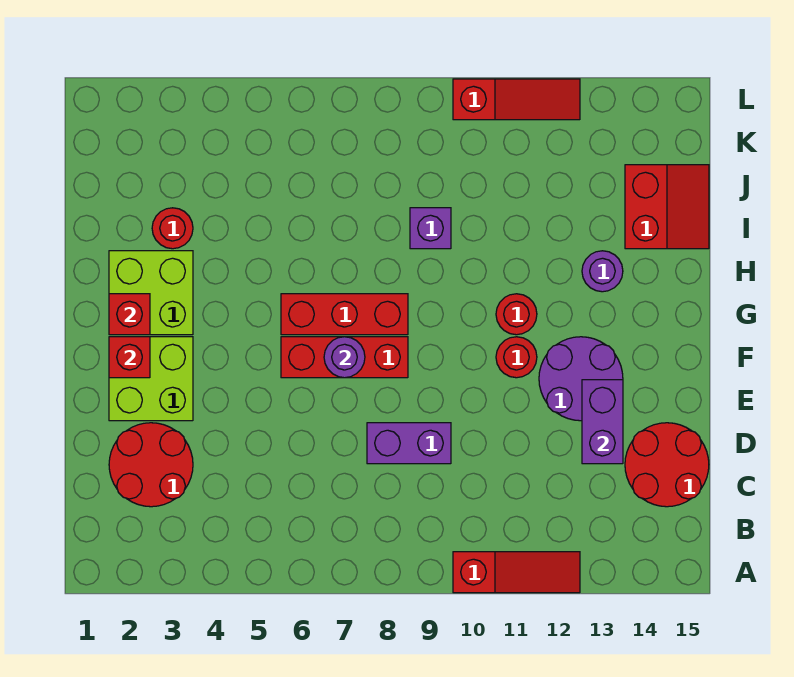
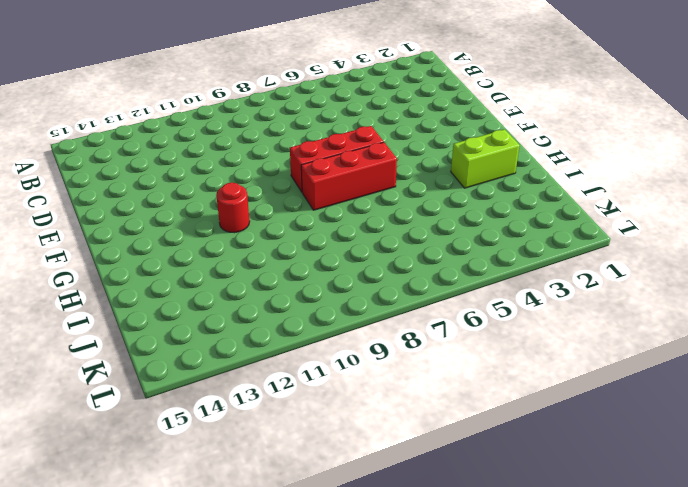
lime 1x2 brick [451,129,520,188] -> lime 2x2 brick [109,251,193,335]
none -> red 1x3 slope [453,552,580,593]
none -> red 2x2 round brick [109,423,193,507]
none -> red 2x2 round brick [625,423,709,507]

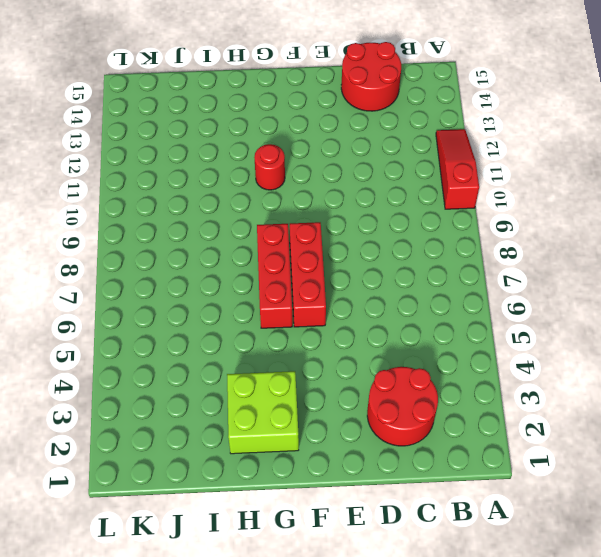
none -> purple 1x2 brick [367,423,451,464]
none -> lime 2x2 brick [109,337,193,421]
none -> purple 2x2 round brick [539,337,623,421]

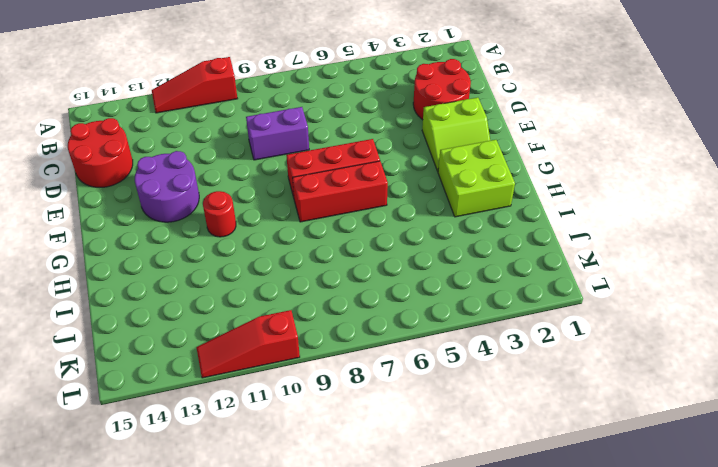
lime 2x2 slope [422,97,490,171] -> lime 2x2 brick [109,337,193,421]
none -> red 1x1 round brick [496,337,537,378]
none -> purple 1x1 round brick [582,251,623,292]
none -> red 1x1 round brick [152,208,193,249]

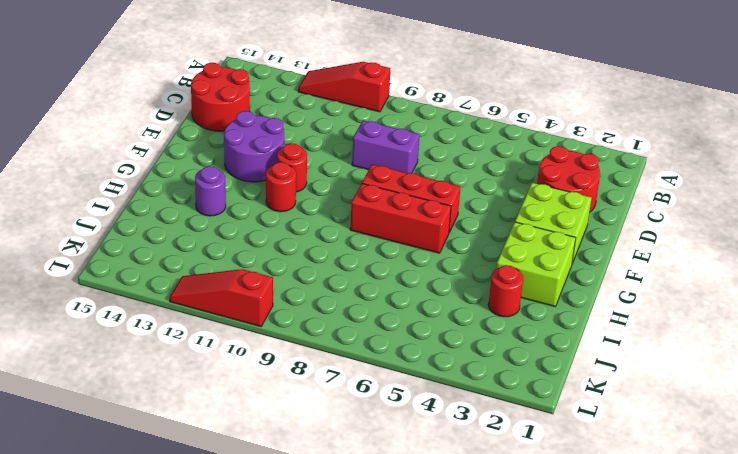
none -> purple 1x1 brick [410,208,451,249]
none -> red 2x2 slope [625,165,709,249]
none -> purple 1x2 brick [582,380,623,464]

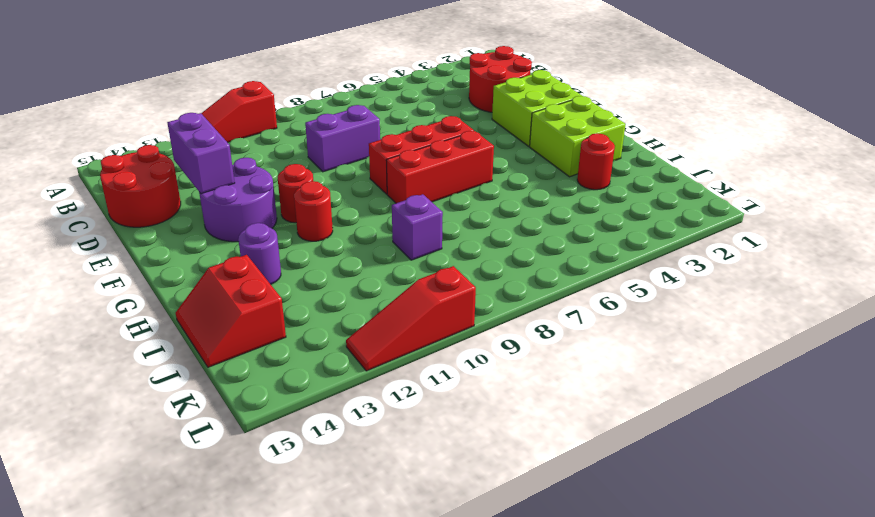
none -> red 1x1 brick [109,337,150,378]
none -> purple 1x1 round brick [324,337,365,378]
none -> red 1x1 brick [109,294,150,335]

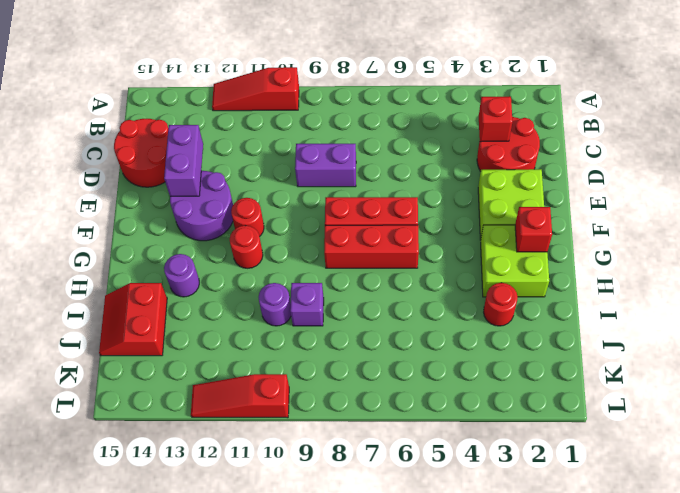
red 1x1 brick [479,97,512,142] -> red 1x1 brick moved to [109,337,150,378]
purple 1x1 round brick [259,283,291,326] -> purple 1x1 round brick moved to [324,337,365,378]

